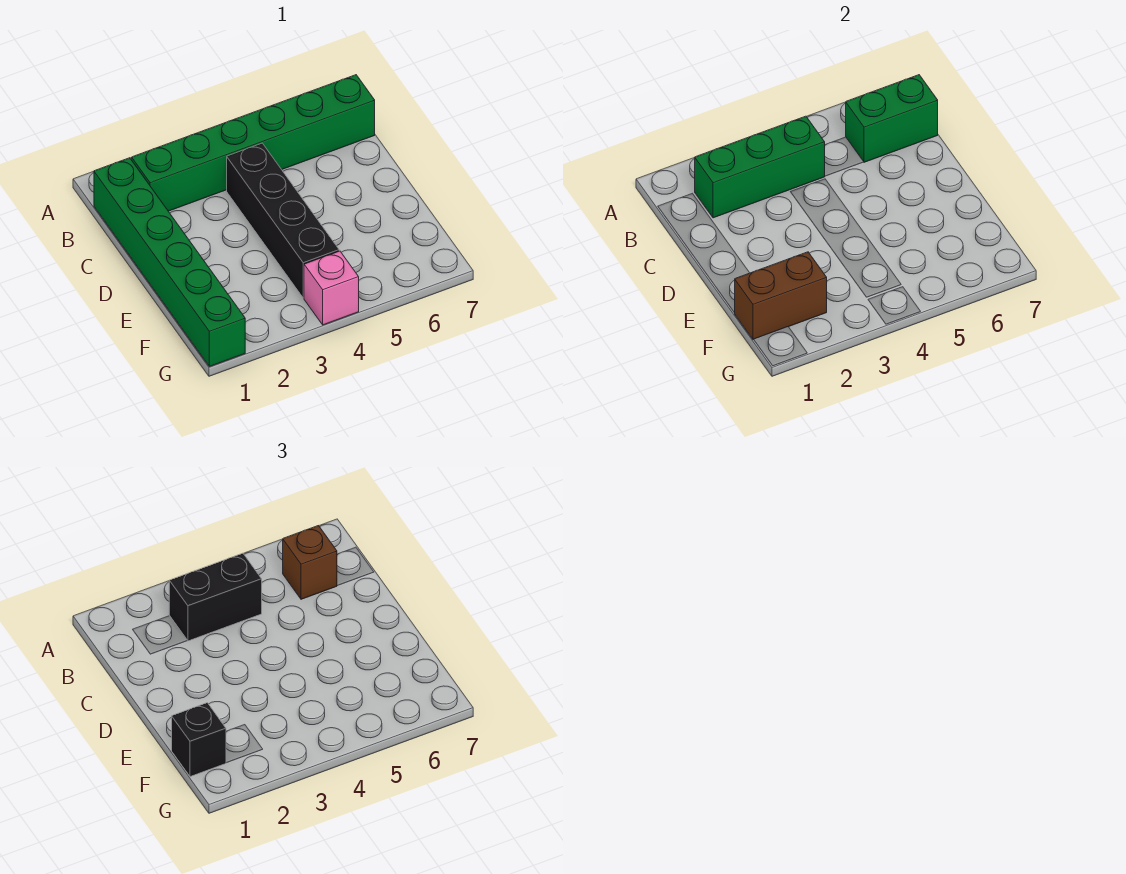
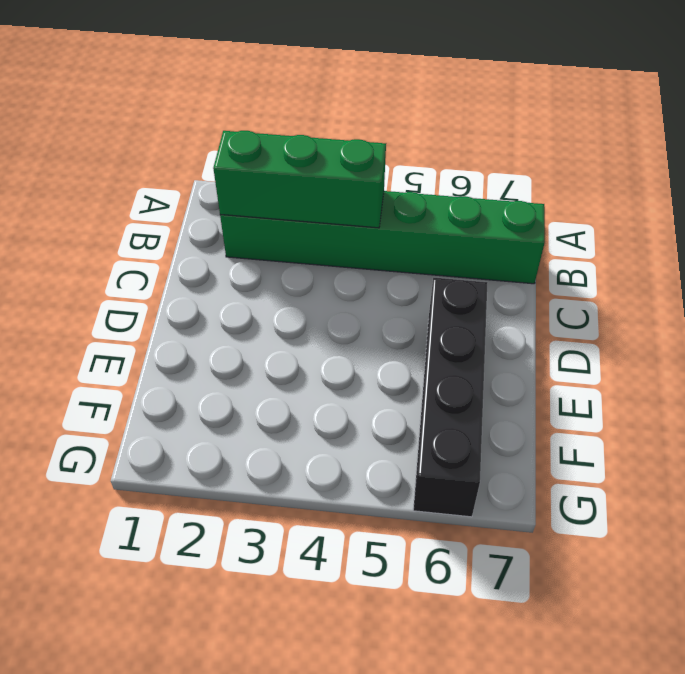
black 1x4 brick [413,278,488,517] -> black 1x4 brick moved to [227,143,339,298]
none -> green 1x6 brick [94,158,245,367]
none -> pink 1x1 brick [304,251,359,325]

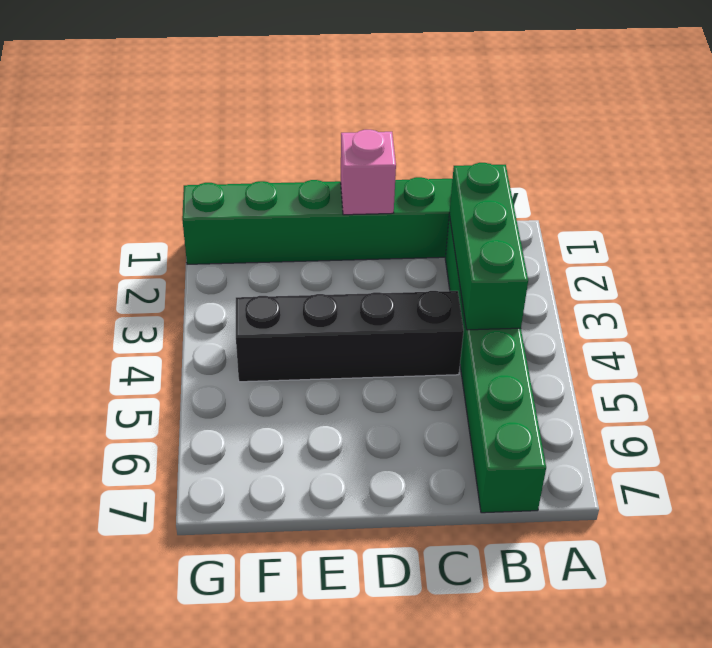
pink 1x1 brick [341,130,396,215] -> pink 1x1 brick moved to [304,251,359,325]
none -> green 1x2 brick [846,75,938,162]
none -> brown 1x2 brick [735,252,827,340]

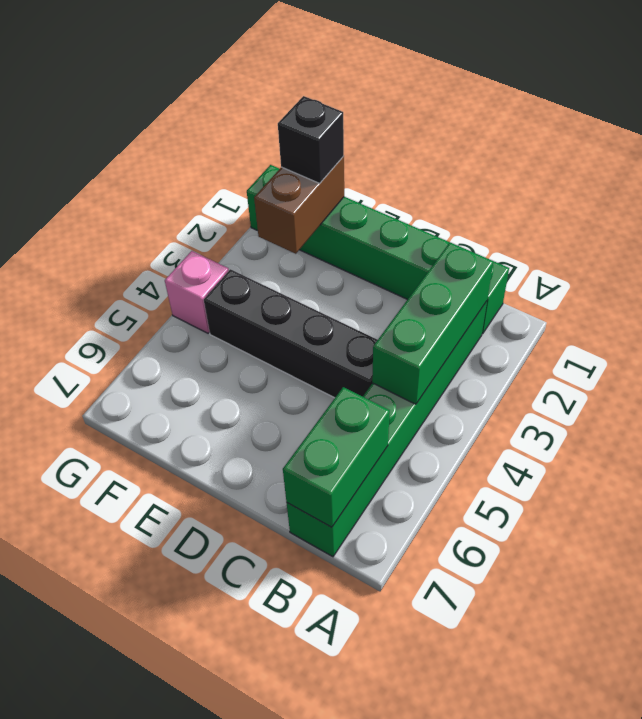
none -> black 1x2 brick [169,553,262,641]
none -> brown 1x1 brick [283,526,337,599]

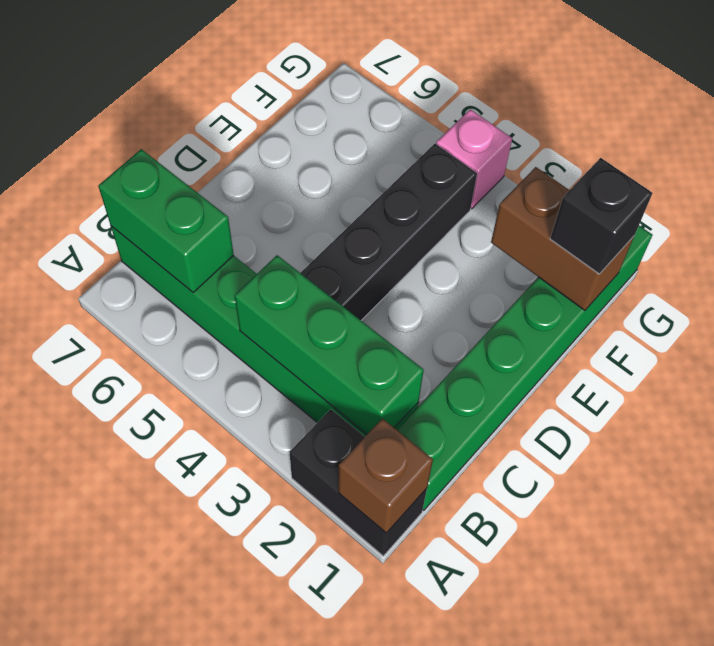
black 1x2 brick [289,409,427,556] -> black 1x2 brick moved to [169,553,262,641]
brown 1x1 brick [338,419,433,533] -> brown 1x1 brick moved to [283,526,337,599]

